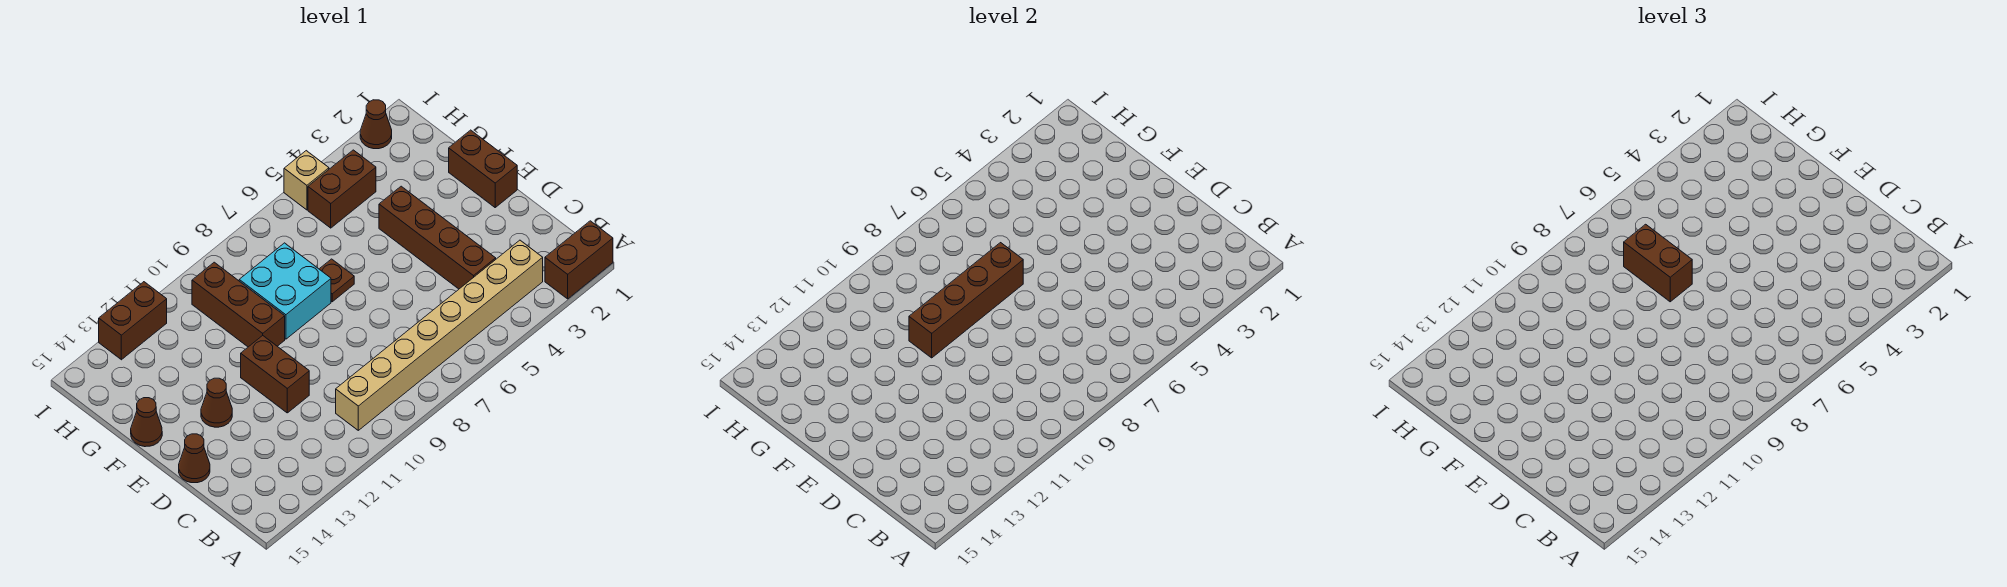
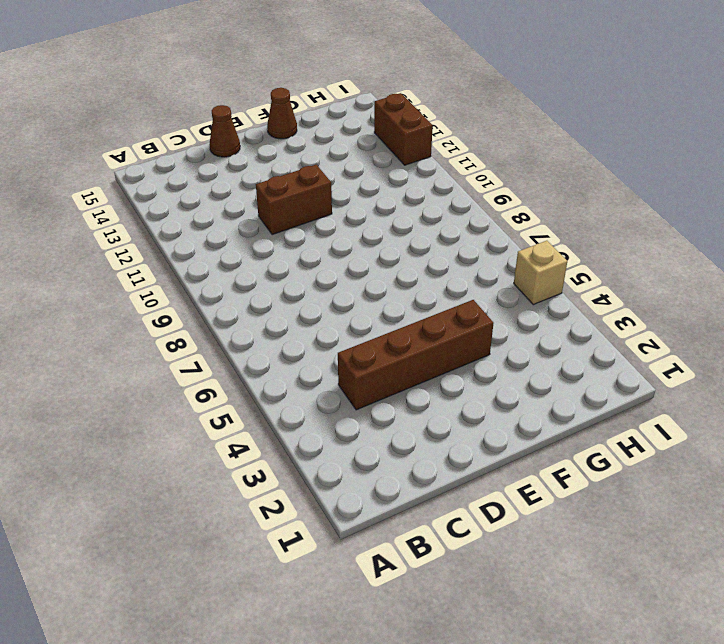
none -> brown 1x2 brick [545,221,613,299]
none -> tan 1x8 brick [336,240,543,430]
none -> brown 1x2 brick [449,130,517,207]

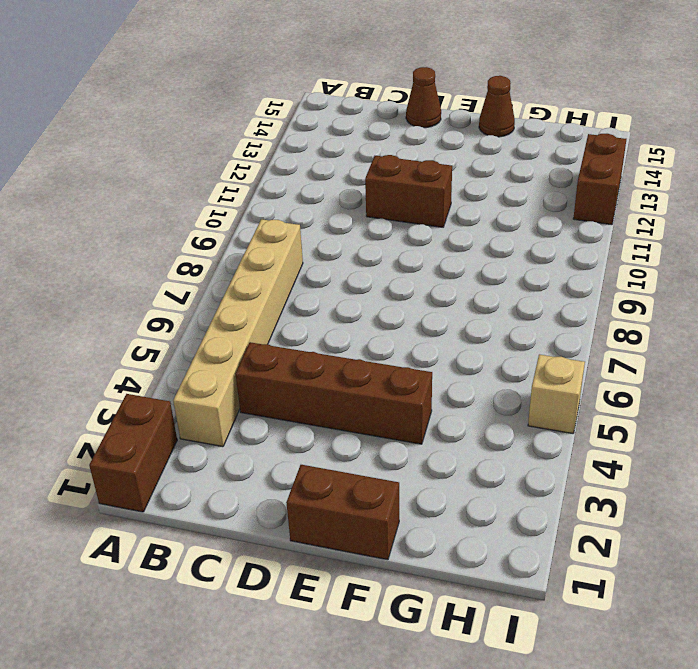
tan 1x6 brick [173,219,303,447] -> tan 1x8 brick [336,240,543,430]
none -> brown 1x1 cone [201,378,232,427]
none -> brown 1x1 plate [320,259,354,302]
none -> cyan 2x2 brick [239,243,331,339]

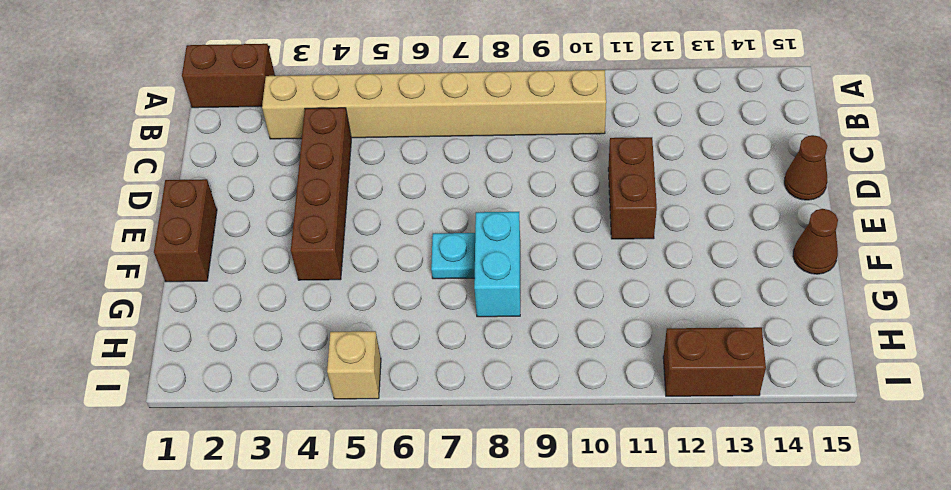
cyan 1x1 plate [431,233,475,279] -> brown 1x1 plate [320,259,354,302]
cyan 1x2 brick [474,212,520,317] -> cyan 2x2 brick [239,243,331,339]
none -> brown 1x1 cone [201,378,232,427]
none -> brown 1x3 brick [192,262,285,347]
none -> brown 1x2 brick [308,150,376,228]

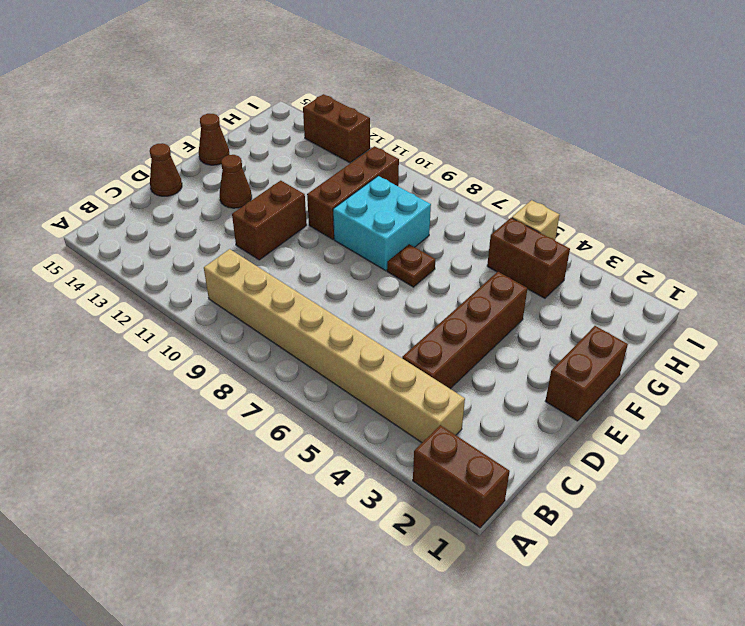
none -> brown 1x1 cone [360,100,392,149]
none -> brown 1x4 brick [909,243,1023,358]
none -> brown 1x2 brick [1624,224,1692,302]

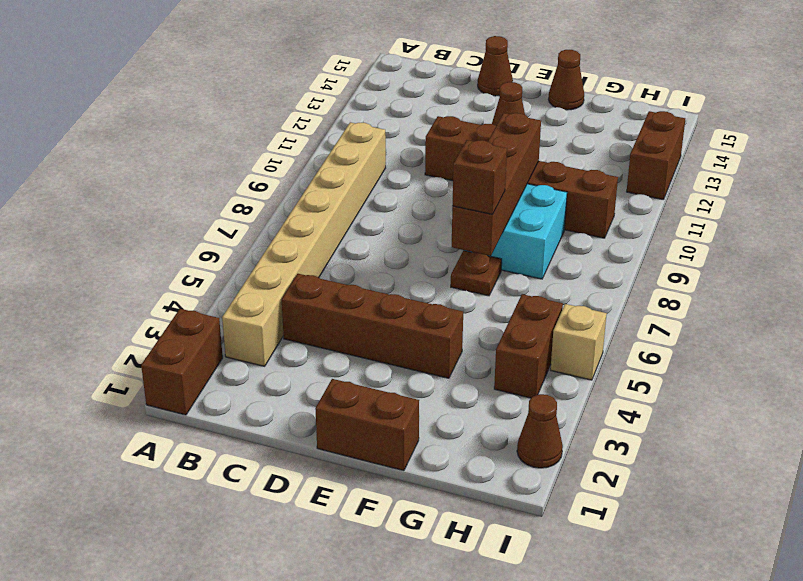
brown 1x1 brick [452,140,507,214] -> brown 1x2 brick [1624,224,1692,302]

